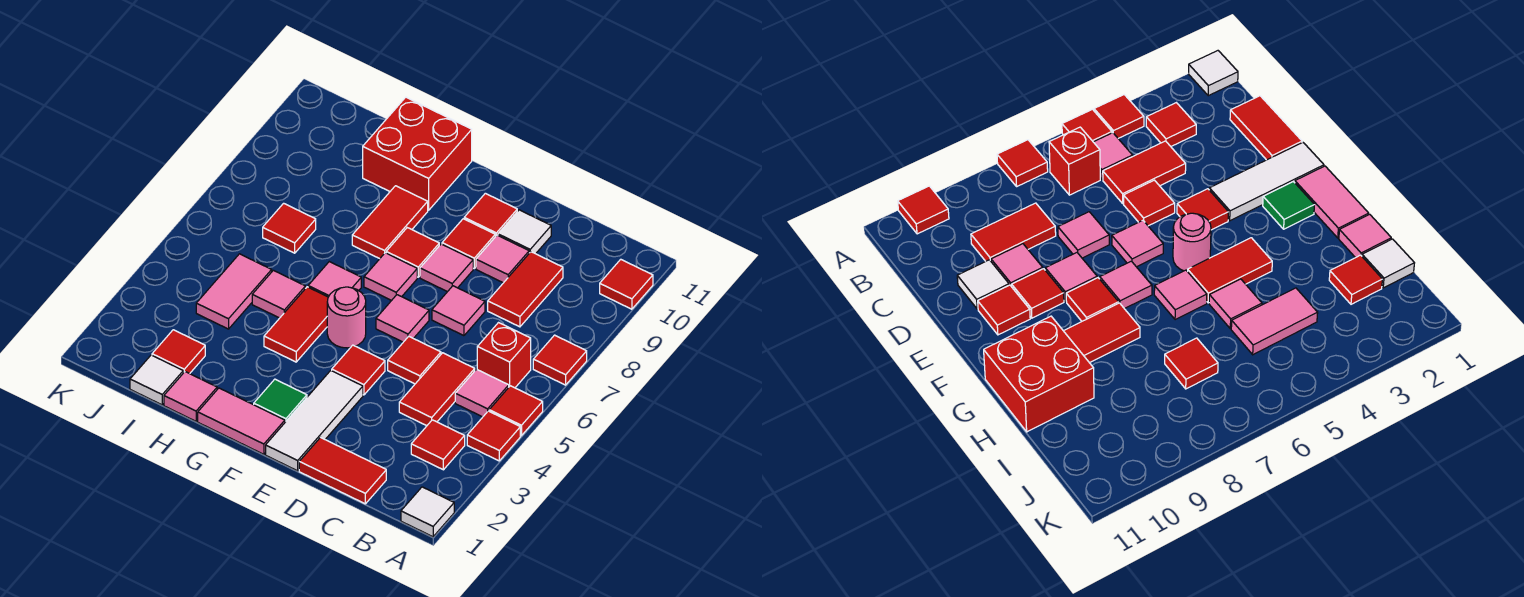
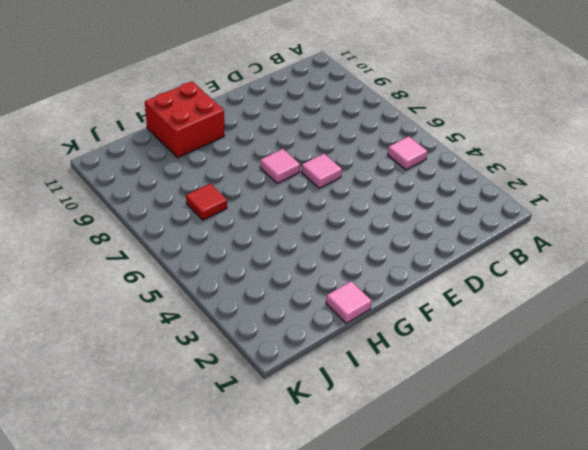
none -> white 1x1 tile [401,487,454,537]
none -> red 1x1 tile [467,411,520,461]
none -> red 1x1 tile [489,386,543,436]
none -> red 1x1 tile [533,335,587,385]

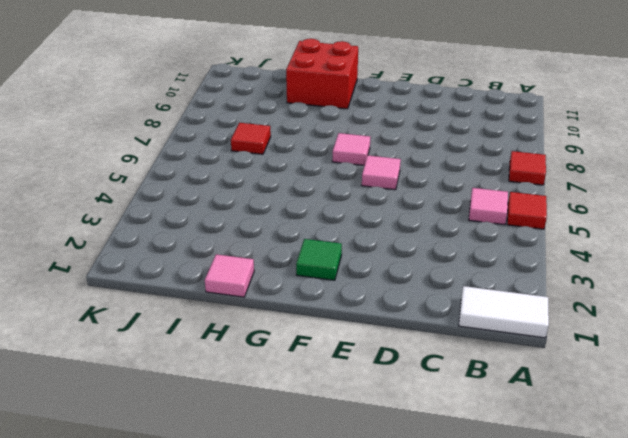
white 1x2 tile [459,286,549,338] -> white 1x1 tile [401,487,454,537]
none -> red 1x1 tile [467,411,520,461]
none -> red 1x1 tile [600,259,653,309]
none -> red 1x1 tile [411,420,465,470]
none -> red 1x1 brick [477,323,531,388]

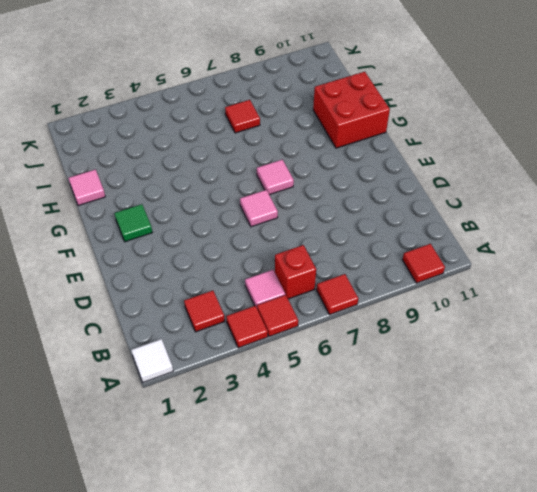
none -> red 1x2 tile [299,438,386,504]
none -> red 1x2 tile [399,353,475,426]
none -> red 1x2 tile [488,252,563,327]
none -> red 1x1 tile [388,336,441,384]

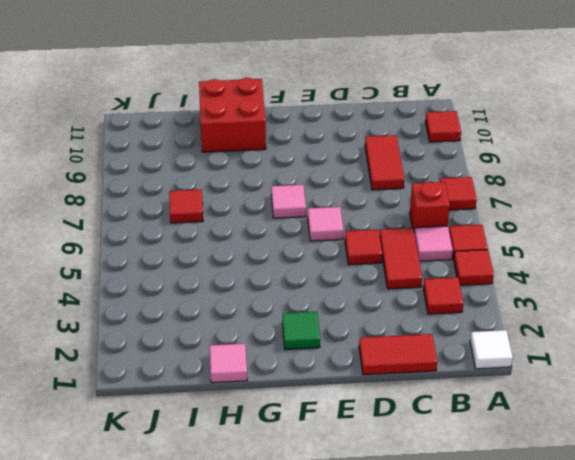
none -> pink 1x1 tile [432,286,485,336]
none -> pink 1x1 tile [476,235,529,283]
none -> white 1x1 tile [498,210,551,254]
none -> white 1x3 tile [266,371,363,471]

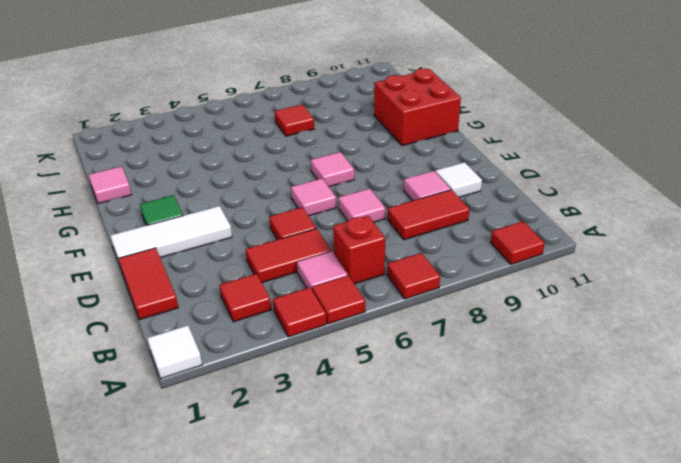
none -> red 1x1 tile [332,345,385,395]
none -> pink 1x1 tile [420,244,473,292]
none -> red 1x1 tile [442,219,495,268]
none -> red 1x1 tile [464,193,517,237]

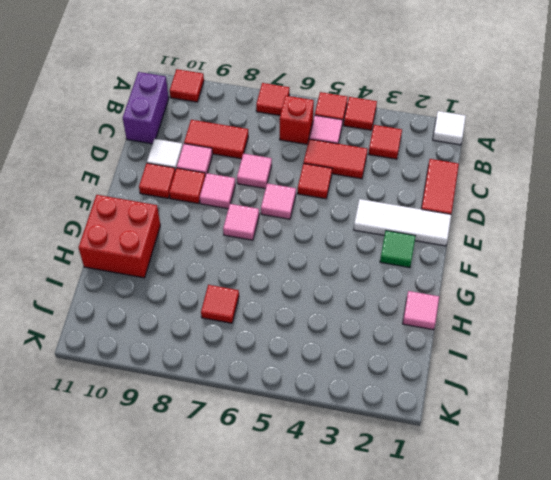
purple 1x2 brick [123,72,169,144] -> none
none -> red 1x1 tile [332,345,385,395]
none -> pink 1x2 tile [198,388,285,454]
none -> pink 1x1 round brick [327,287,366,348]
none -> red 1x1 tile [386,228,439,277]

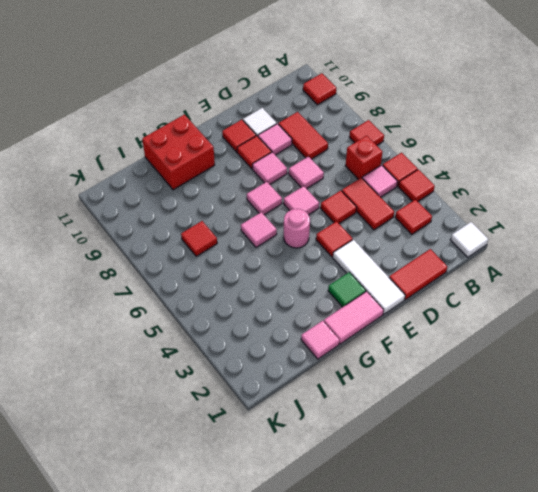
none -> red 1x1 tile [386,228,439,277]
none -> red 1x2 tile [264,287,328,362]
none -> red 1x2 tile [352,186,428,259]
none -> pink 1x1 tile [252,270,305,318]

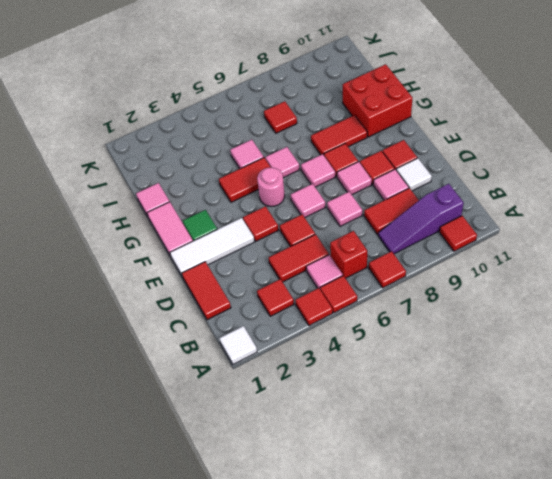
purple 1x3 slope [378,184,463,254] -> none
none -> white 1x1 tile [130,355,183,405]
none -> red 1x1 tile [152,330,205,374]
none -> pink 1x2 tile [196,254,272,329]

